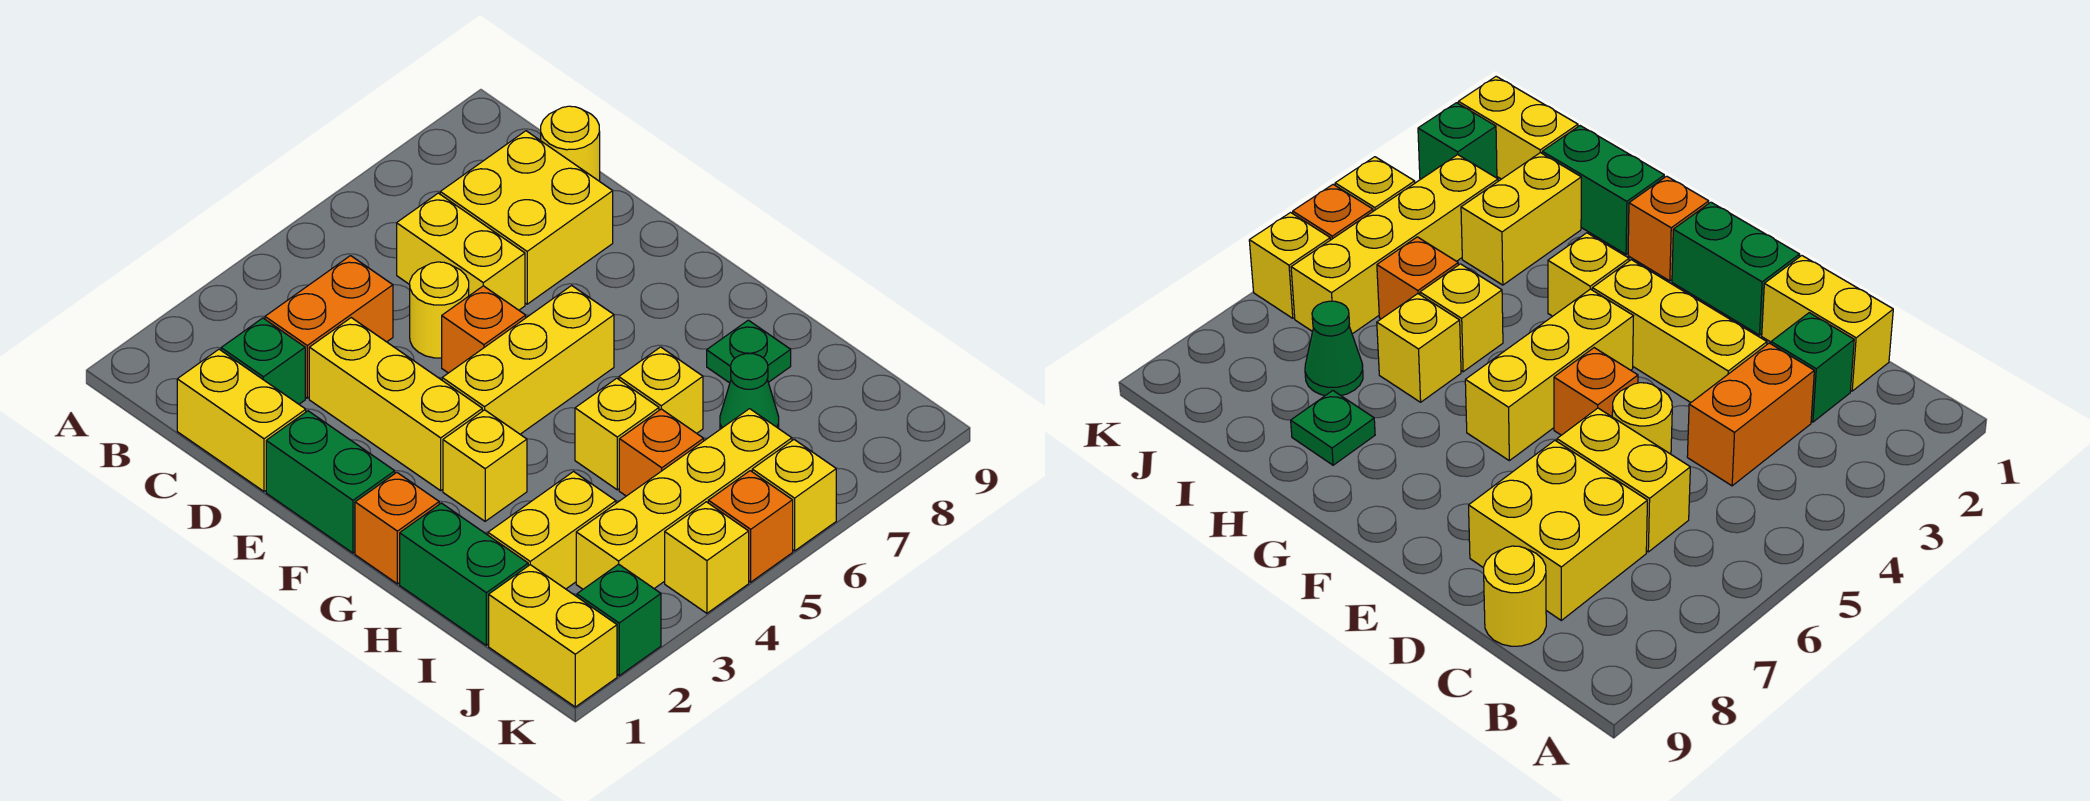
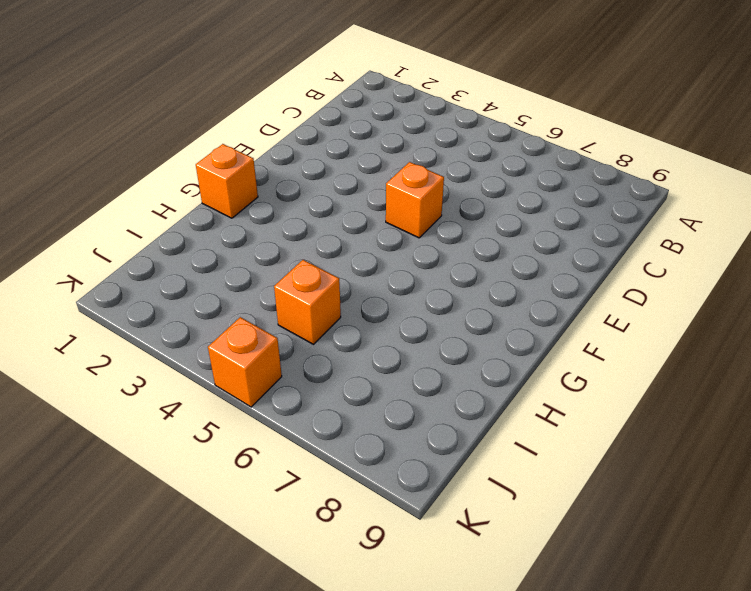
none -> yellow 1x2 brick [177,349,306,491]
none -> green 1x1 brick [221,318,305,404]
none -> orange 1x2 brick [265,256,393,398]

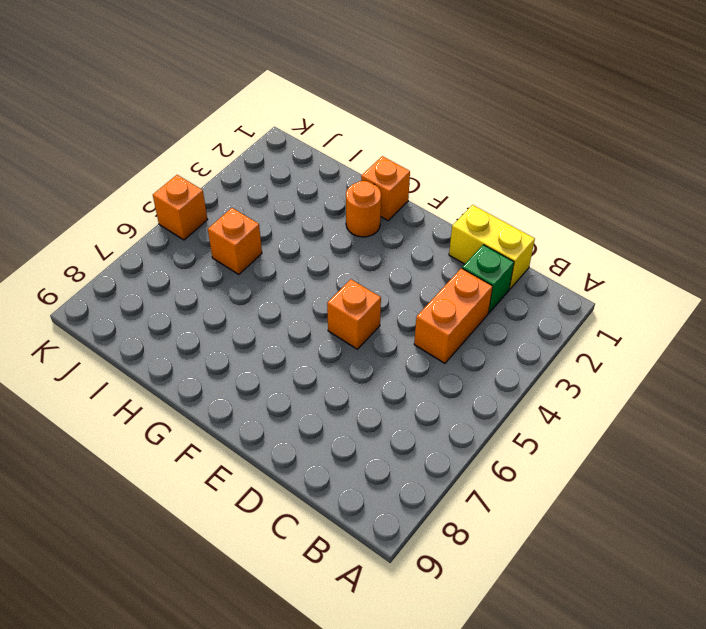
orange 1x1 round brick [346,181,381,237] -> none
none -> yellow 1x2 brick [397,193,525,310]
none -> yellow 2x2 brick [440,131,613,304]
none -> yellow 1x1 round brick [541,106,600,181]

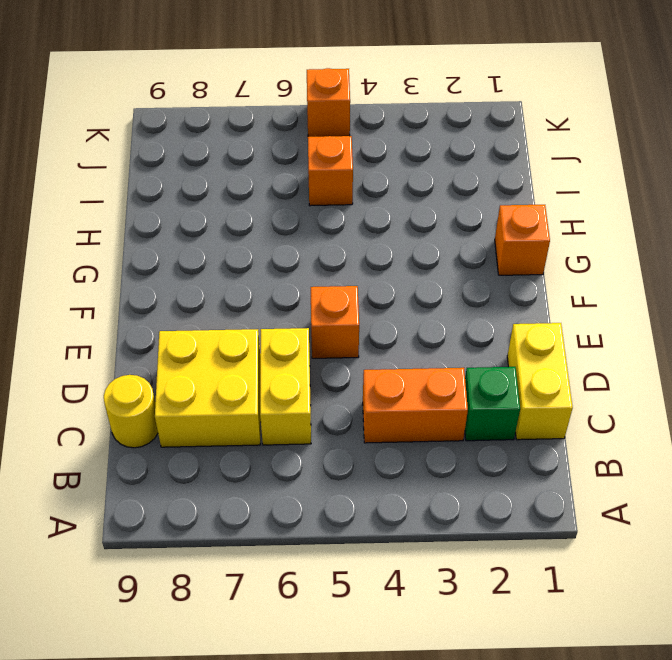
none -> yellow 1x3 brick [309,318,482,491]
none -> yellow 1x1 round brick [410,262,469,358]
none -> green 1x2 brick [266,411,395,553]

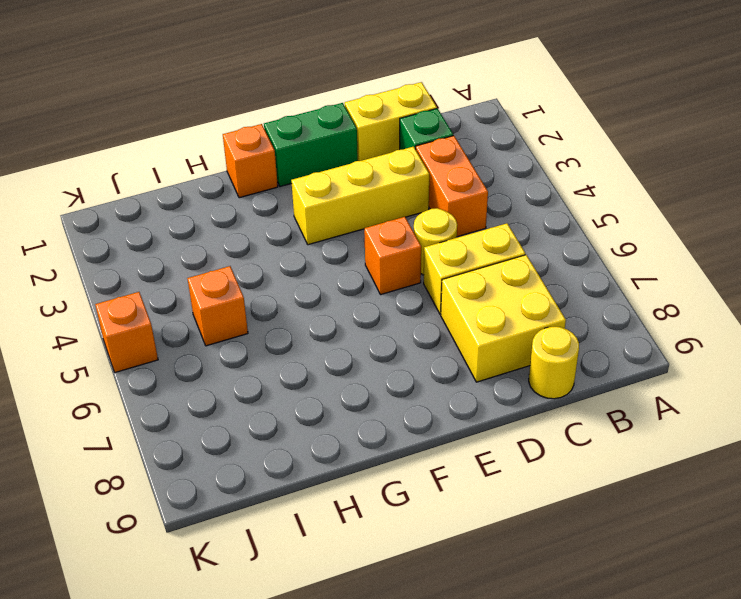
none -> yellow 1x3 brick [442,285,614,434]
none -> yellow 1x1 brick [443,410,527,521]
none -> green 1x2 brick [400,503,528,645]

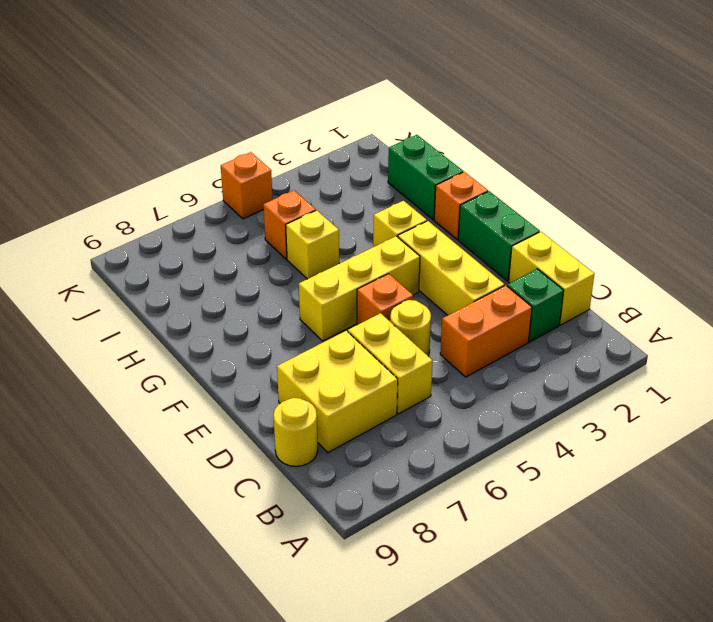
none -> yellow 1x1 brick [619,347,703,433]
none -> green 1x1 plate [707,320,791,383]
none -> yellow 1x2 brick [488,472,616,589]

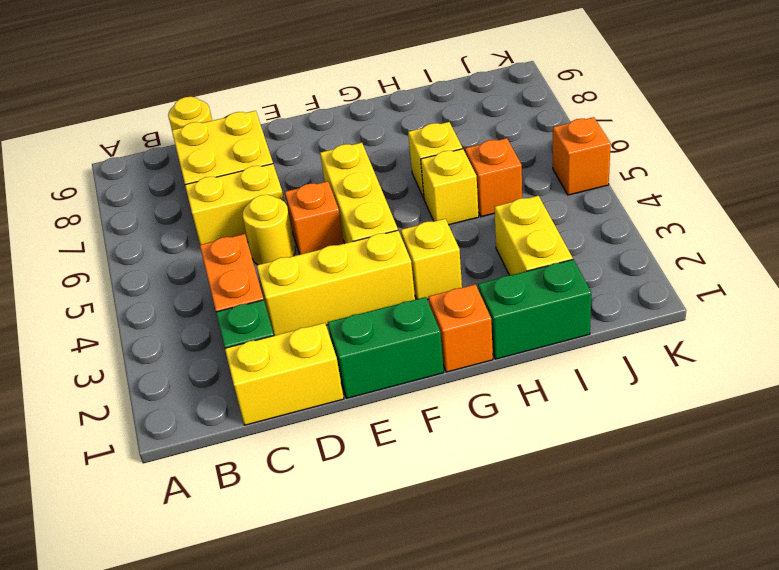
none -> green 1x1 plate [707,320,791,383]
none -> green 1x1 cone [720,354,779,429]
none -> yellow 1x2 brick [489,565,617,707]

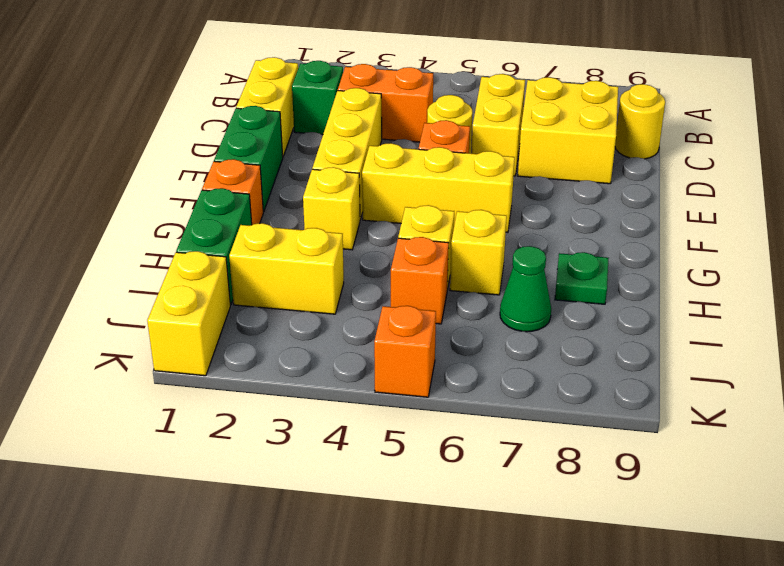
none -> yellow 1x4 brick [576,409,792,589]
none -> green 1x1 brick [577,564,661,676]
none -> yellow 1x1 brick [665,502,749,613]

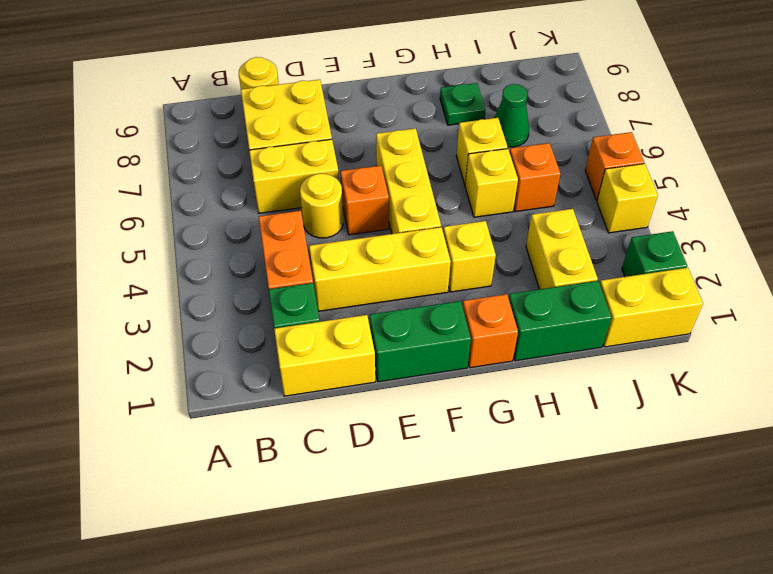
none -> yellow 1x4 brick [576,409,792,589]
none -> yellow 1x1 brick [752,440,836,551]

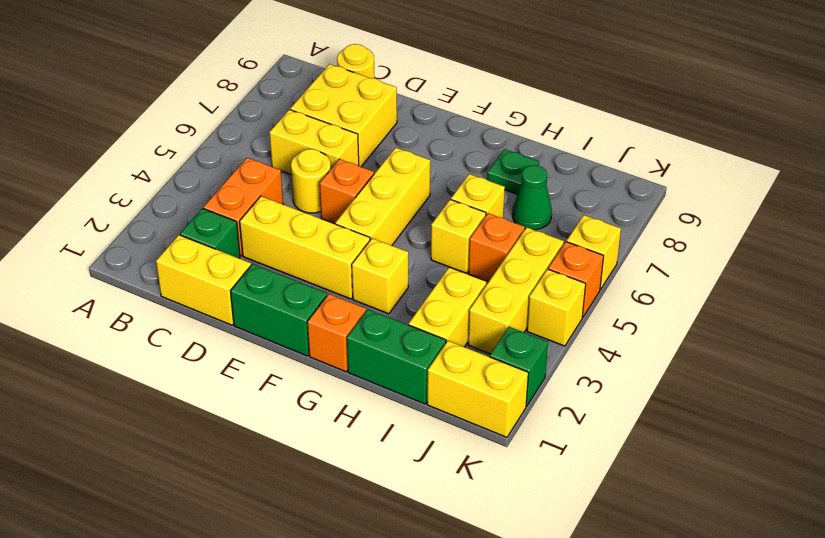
yellow 1x3 brick [468,228,564,354] -> yellow 1x4 brick [576,409,792,589]

